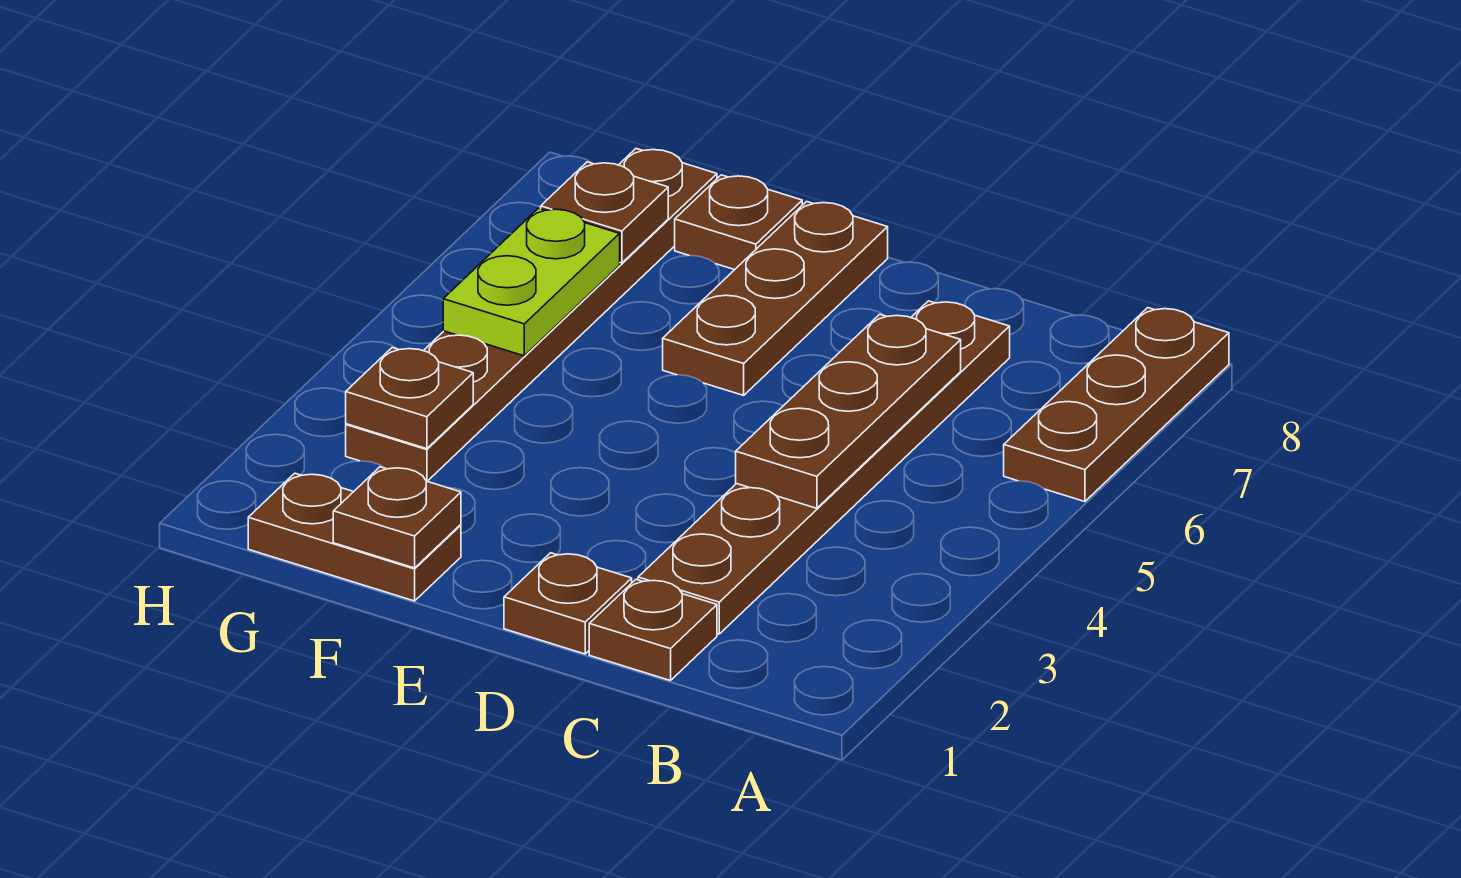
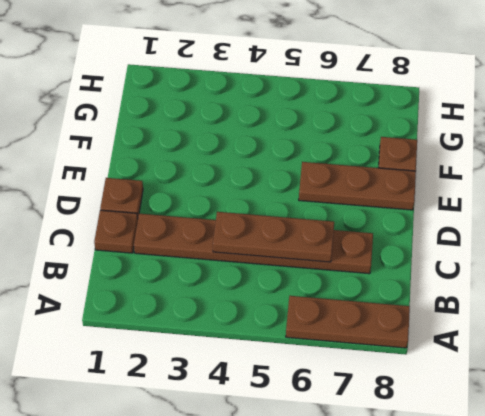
none -> brown 1x2 plate [248,473,461,601]
none -> brown 1x6 plate [346,149,717,481]
none -> brown 1x1 plate [333,467,461,568]

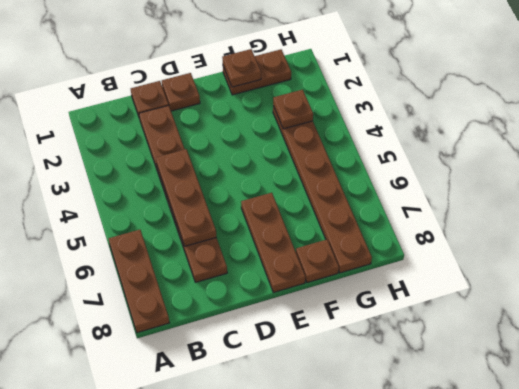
none -> lime 1x2 plate [443,208,620,356]
none -> brown 1x1 plate [541,162,668,263]

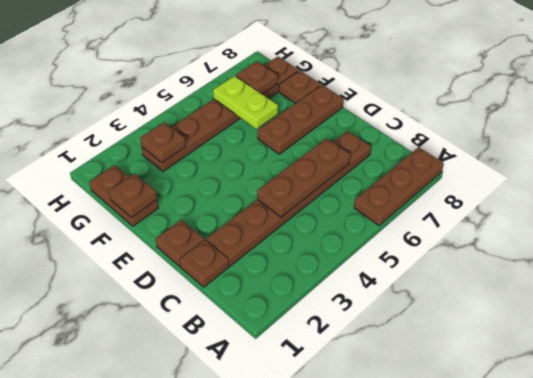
lime 1x2 plate [213,76,278,129] -> lime 1x2 plate turned to [443,208,620,356]

